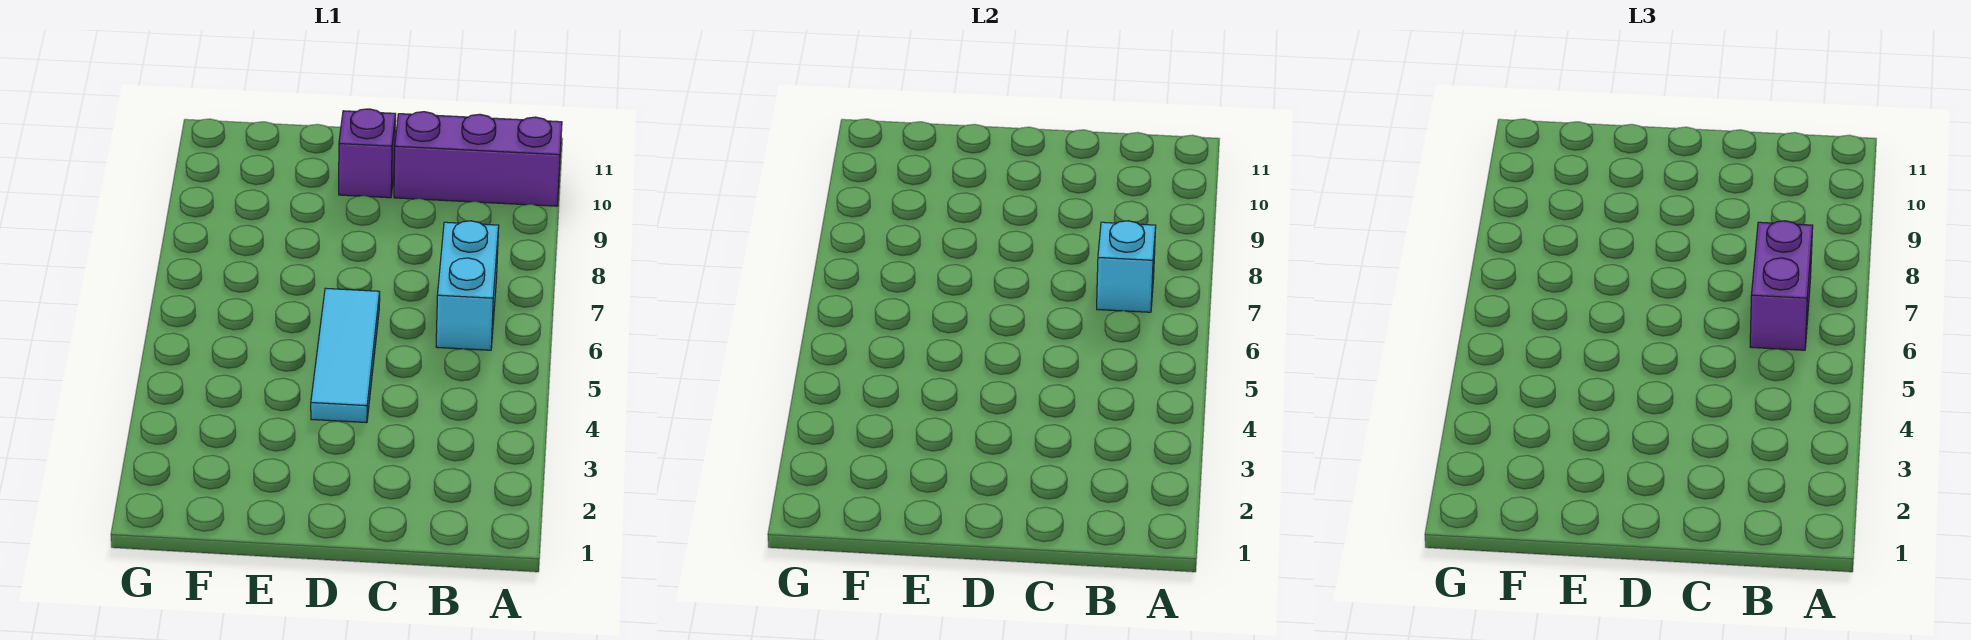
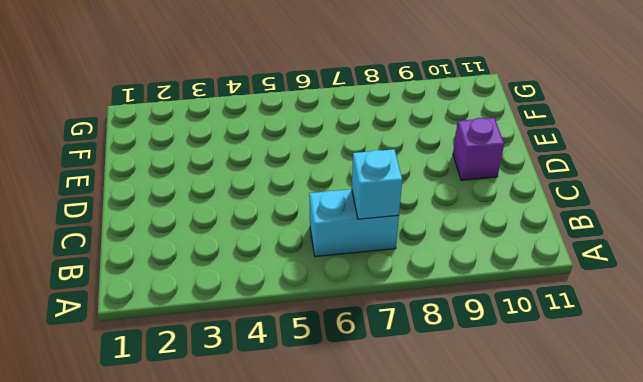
none -> purple 1x3 brick [394,112,562,206]
none -> cyan 1x3 tile [311,288,380,423]

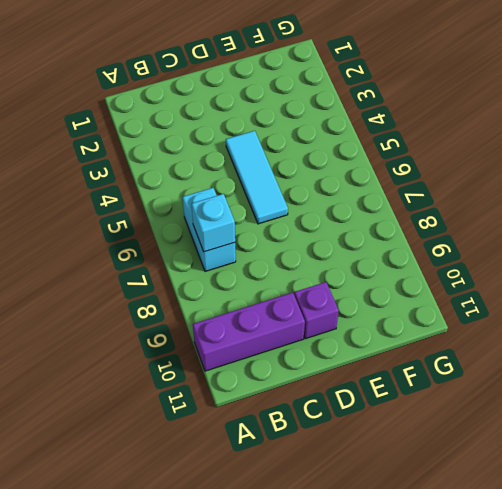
none -> purple 1x2 brick [1750,221,1813,350]

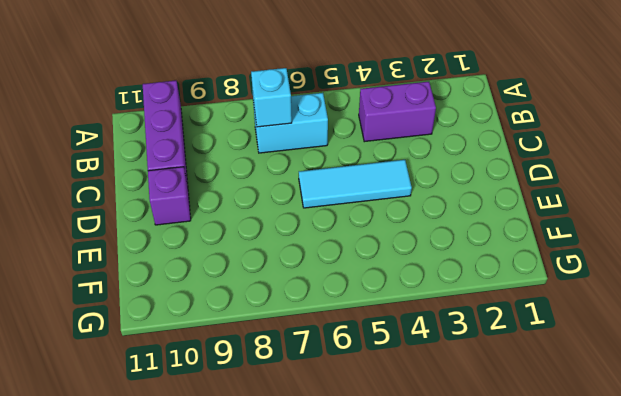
purple 1x2 brick [359,82,436,142] -> purple 1x2 brick moved to [1750,221,1813,350]

